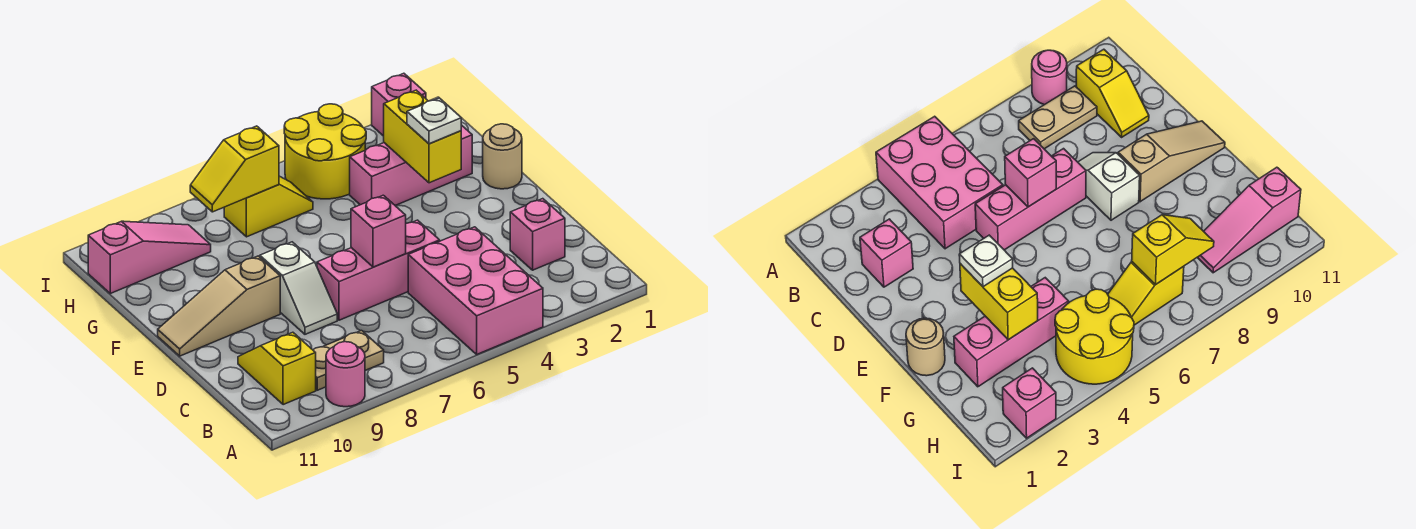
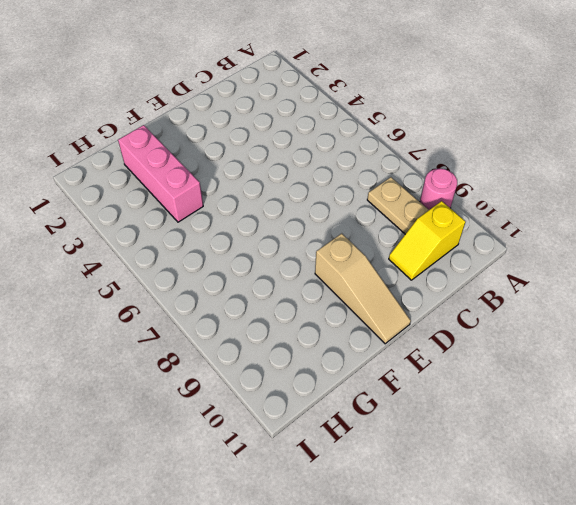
none -> pink 2x3 brick [408,227,543,354]
none -> pink 1x1 brick [510,199,565,270]
none -> pink 1x3 brick [317,220,440,320]

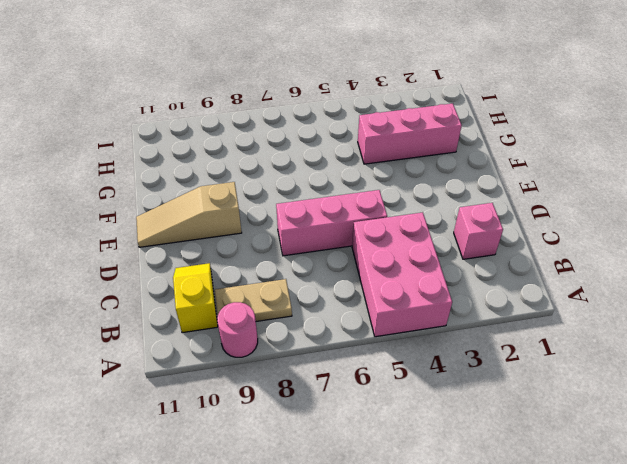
none -> white 1x2 slope [260,242,337,334]
none -> tan 1x1 round brick [483,124,522,189]
none -> yellow 2x2 round brick [284,104,366,199]

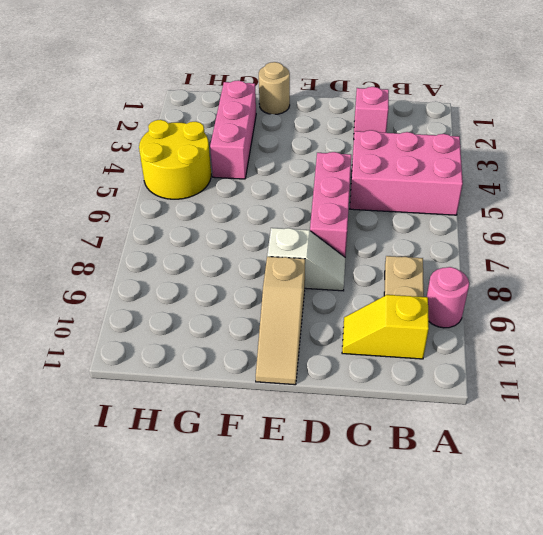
none -> yellow 1x2 slope [224,176,313,237]
none -> pink 1x3 slope [88,221,211,293]
none -> pink 1x1 brick [372,73,426,136]

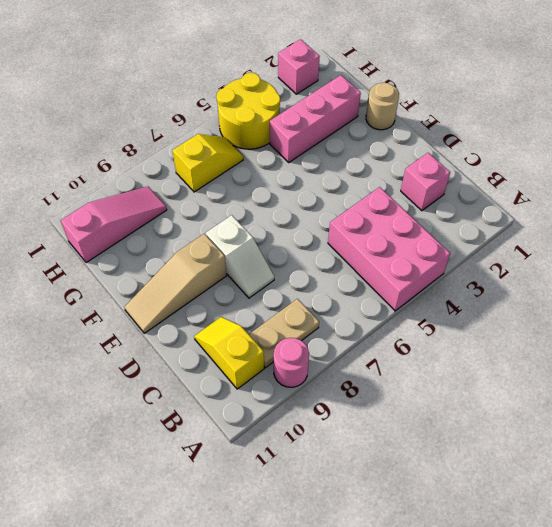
none -> pink 1x3 brick [317,220,440,320]
none -> pink 1x1 brick [351,195,406,267]
none -> yellow 1x2 brick [384,90,461,183]

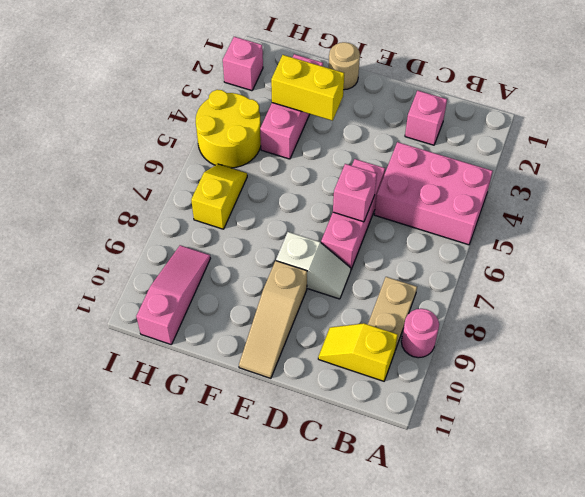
none -> yellow 1x2 slope [190,126,279,212]
none -> white 1x1 plate [407,98,461,144]

